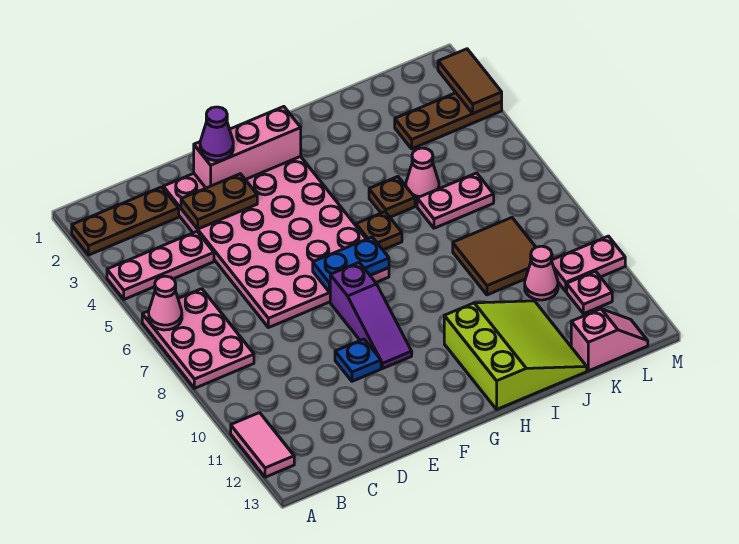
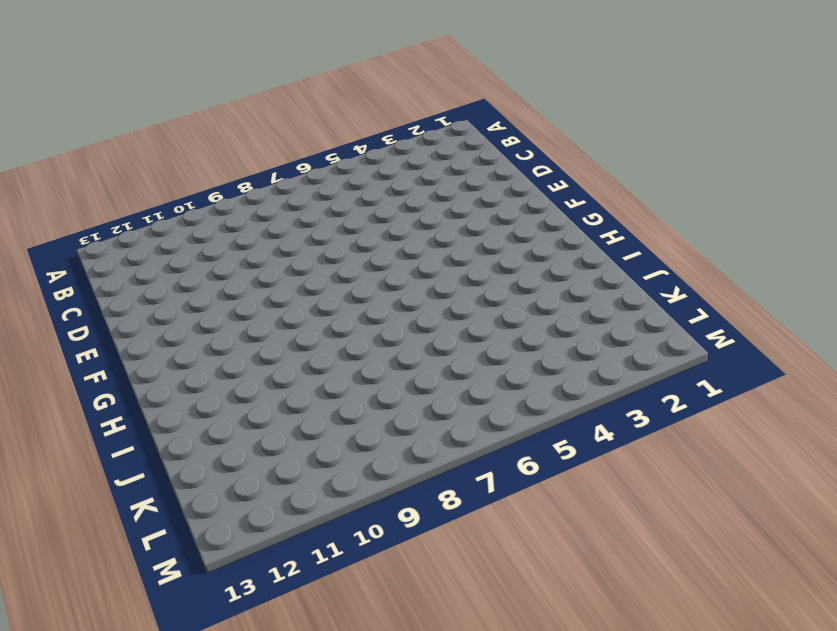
none -> brown 1x3 plate [72,187,179,255]
none -> pink 1x3 plate [107,232,214,299]
none -> pink 2x3 plate [142,289,254,388]

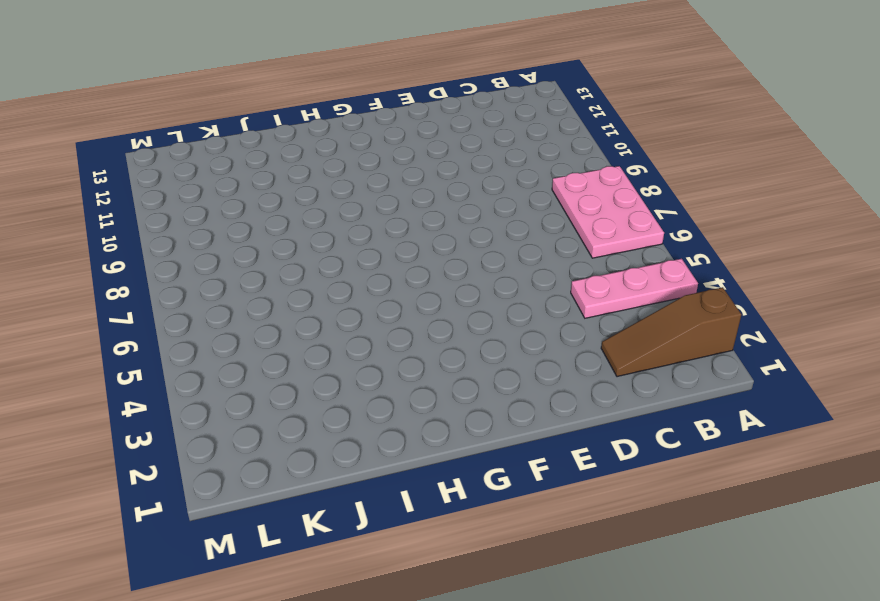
brown 1x3 slope [601,287,741,377] -> brown 1x3 plate [72,187,179,255]
none -> pink 1x2 tile [231,413,294,477]
none -> pink 4x6 plate [163,156,389,328]
none -> blue 1x1 plate [335,339,381,381]

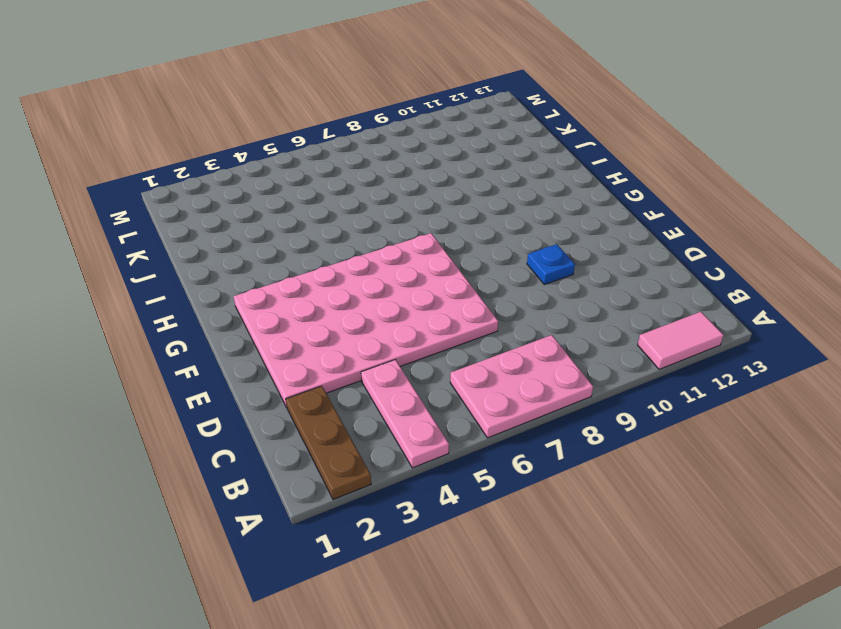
none -> purple 1x3 slope [330,262,412,369]
none -> brown 1x1 plate [356,212,402,250]
none -> lime 3x3 slope [444,301,587,409]

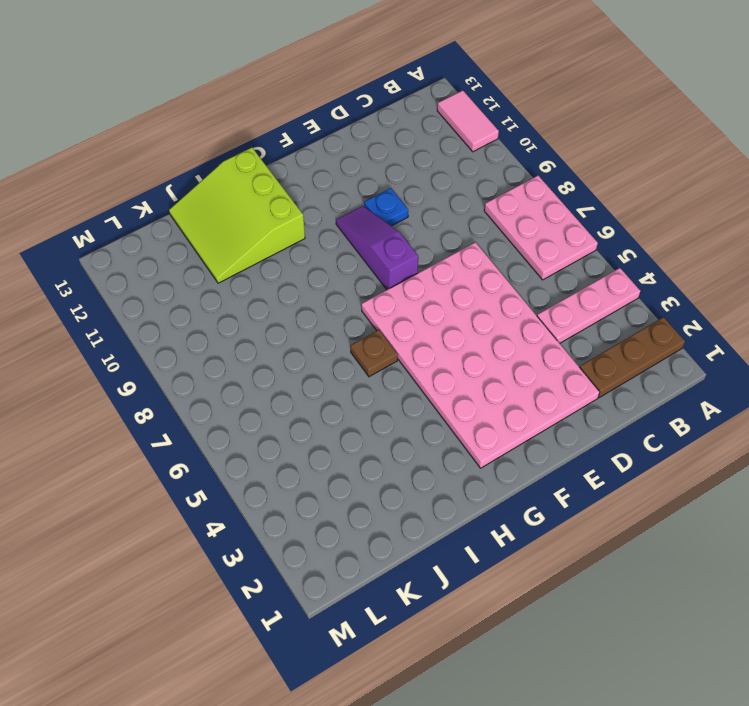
none -> brown 1x1 plate [369,177,415,217]
none -> pink 1x1 cone [406,148,439,201]
none -> pink 1x2 plate [417,173,494,228]

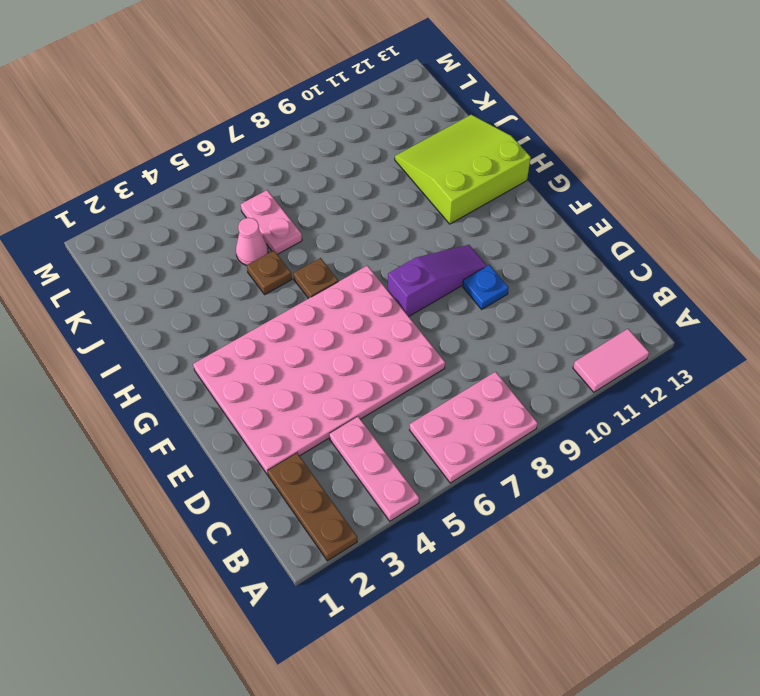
none -> brown 2x2 tile [453,218,536,295]
none -> brown 1x3 plate [395,93,502,149]
none -> pink 1x1 cone [525,246,558,300]

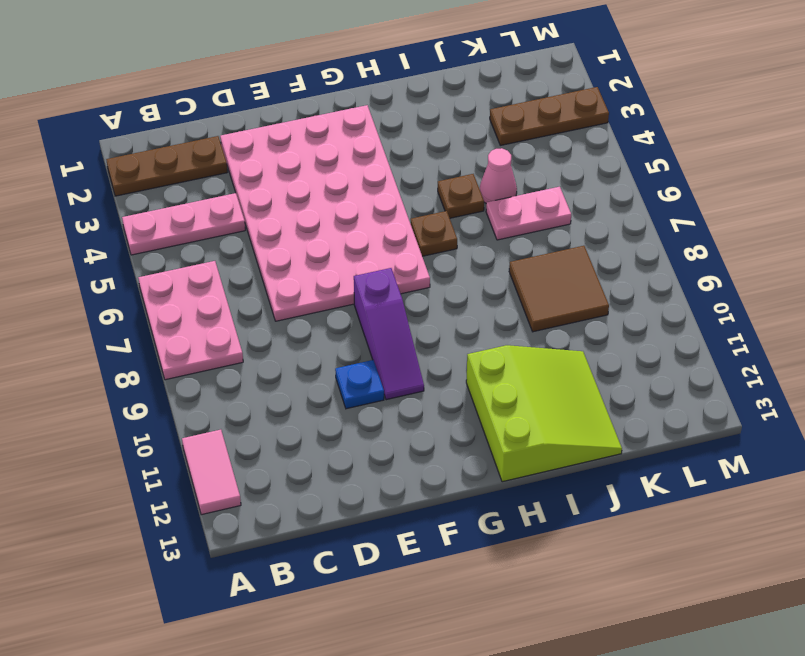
none -> pink 1x1 cone [525,246,558,300]
none -> pink 1x2 slope [571,309,648,371]
none -> pink 1x2 plate [552,236,625,291]

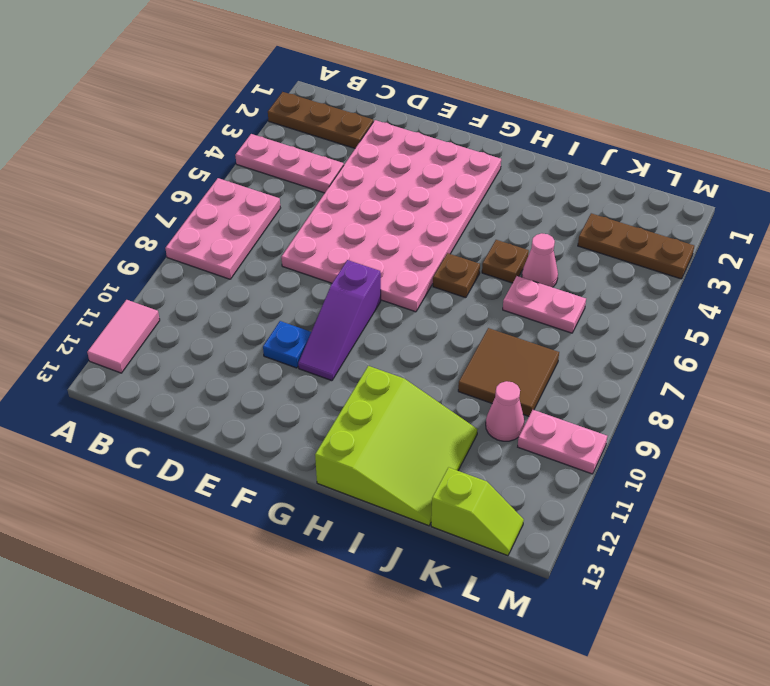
lime 1x2 slope [431,467,524,556] -> pink 1x2 slope [571,309,648,371]
none -> pink 1x1 plate [567,271,612,314]
none -> pink 1x1 cone [149,276,182,330]
none -> brown 1x2 plate [181,174,257,229]

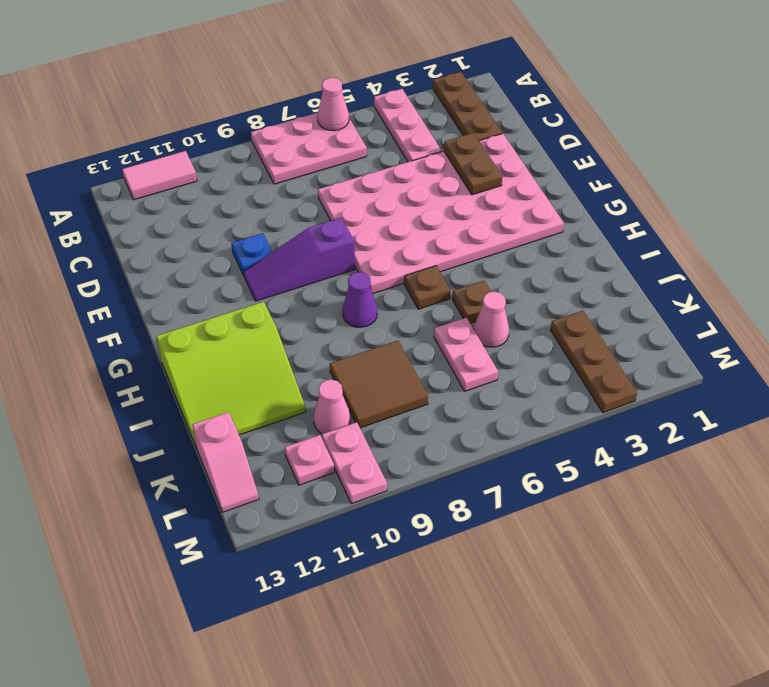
purple 1x1 cone [342,272,377,327] -> purple 1x1 cone moved to [200,107,233,161]
none -> pink 1x3 brick [194,107,301,188]
none -> blue 1x2 plate [313,237,389,292]
none -> brown 1x2 tile [438,49,502,113]

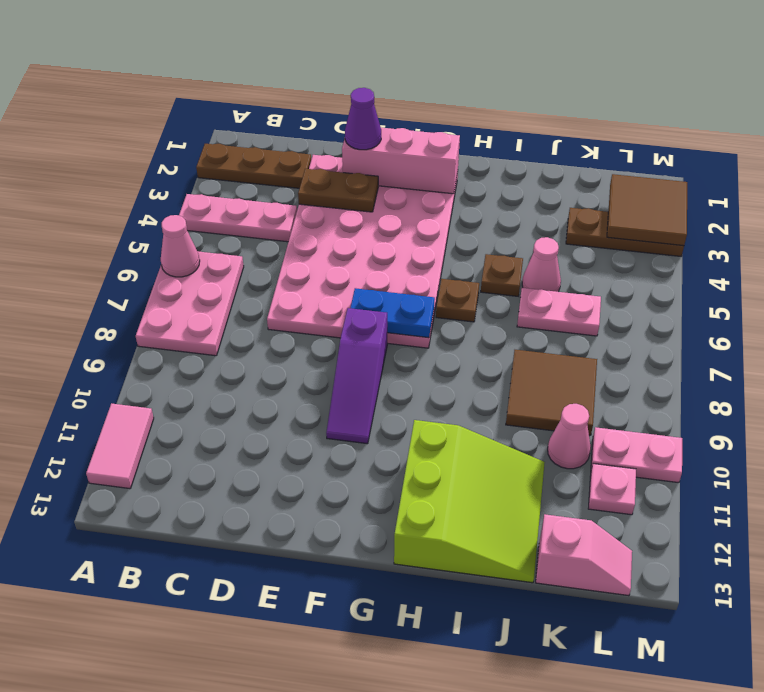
brown 2x2 tile [607,174,687,246] -> brown 1x2 tile [438,49,502,113]
none -> blue 1x1 plate [335,339,381,381]

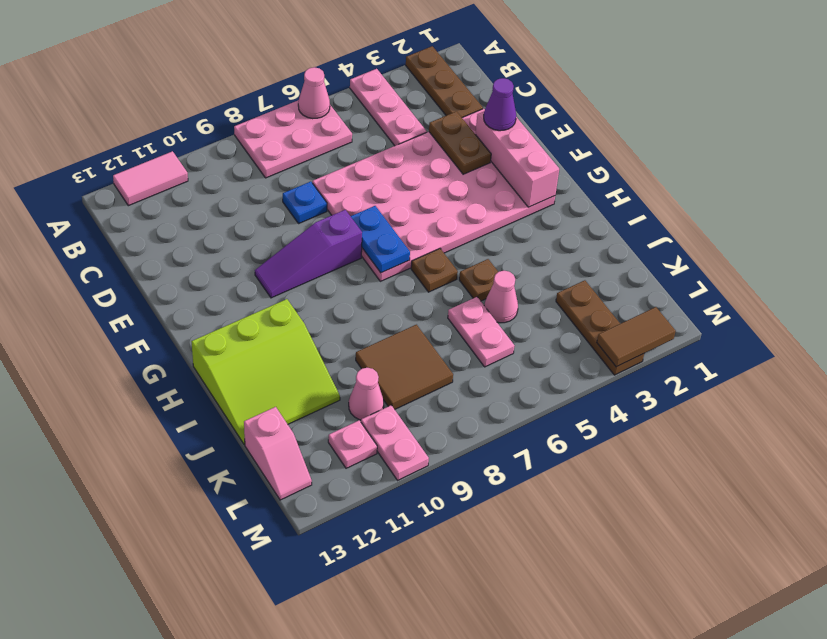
blue 1x1 plate [283,182,327,224] -> blue 1x1 plate moved to [335,339,381,381]

